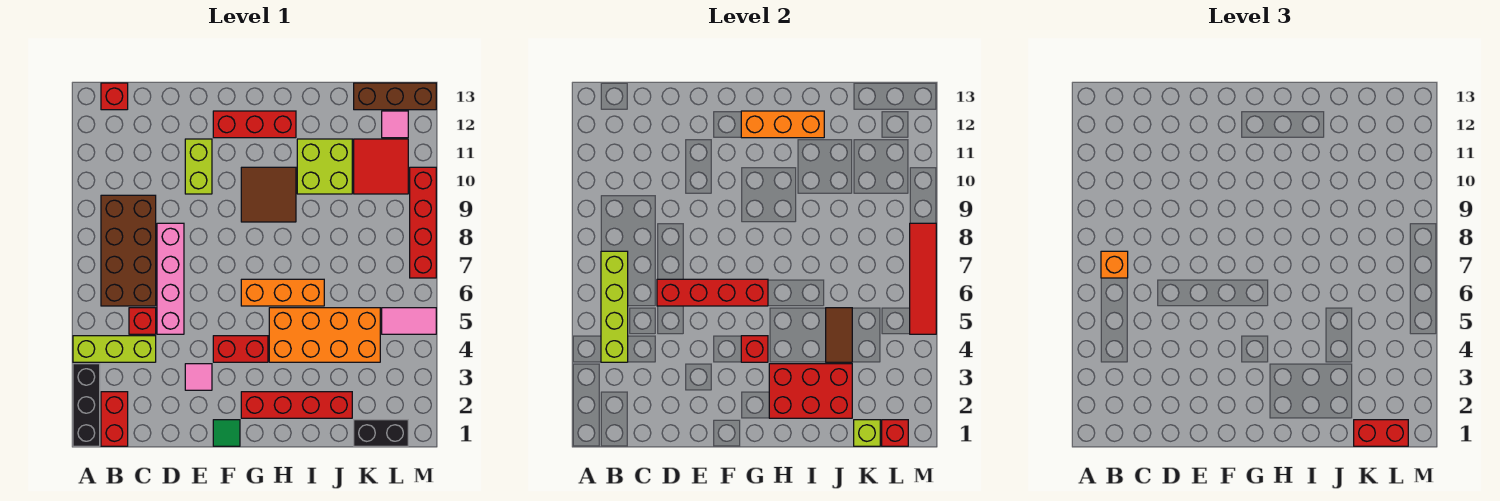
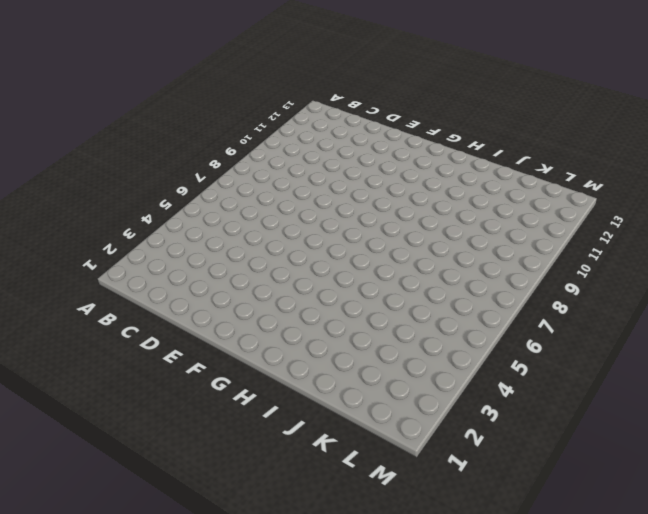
none -> black 1x3 brick [73,364,100,446]
none -> lime 1x3 brick [73,336,156,362]
none -> red 1x2 brick [101,392,128,446]
none -> brown 2x4 brick [101,195,156,306]

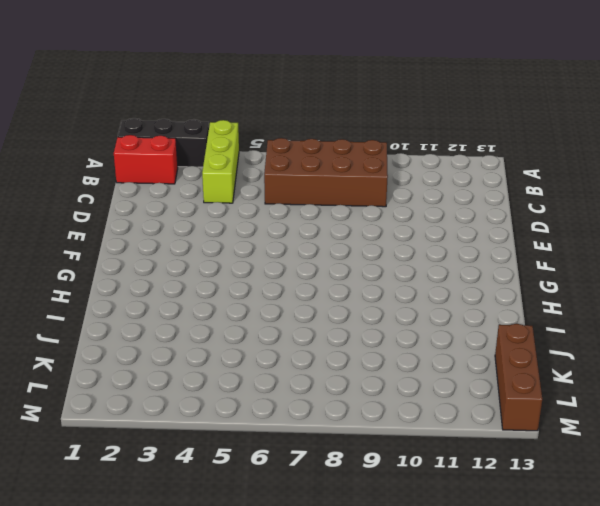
none -> red 1x1 brick [101,83,128,110]
none -> red 1x1 brick [129,308,156,334]
none -> pink 1x4 brick [157,223,184,334]
none -> pink 1x1 tile [185,364,212,390]

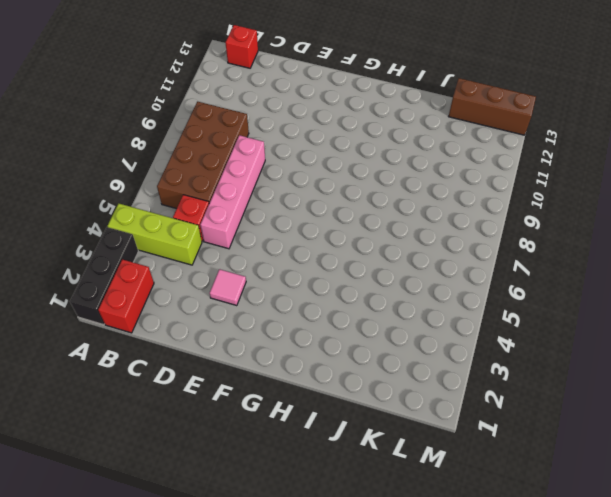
none -> lime 1x2 brick [185,139,212,194]
none -> green 1x1 tile [213,420,240,446]
none -> red 1x2 brick [213,336,268,362]
none -> red 1x3 brick [213,111,296,138]

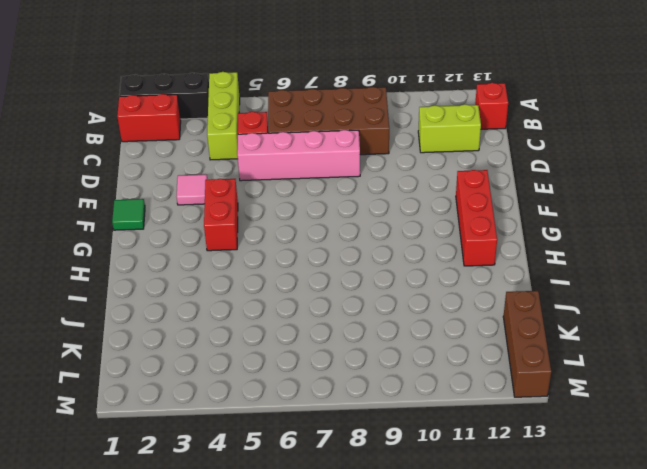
lime 1x2 brick [418,104,481,153] -> lime 1x2 brick moved to [185,139,212,194]
none -> red 1x4 brick [241,392,352,418]
none -> orange 1x3 brick [241,279,324,306]
none -> brown 2x2 tile [241,167,296,222]
none -> orange 2x4 brick [269,308,380,362]

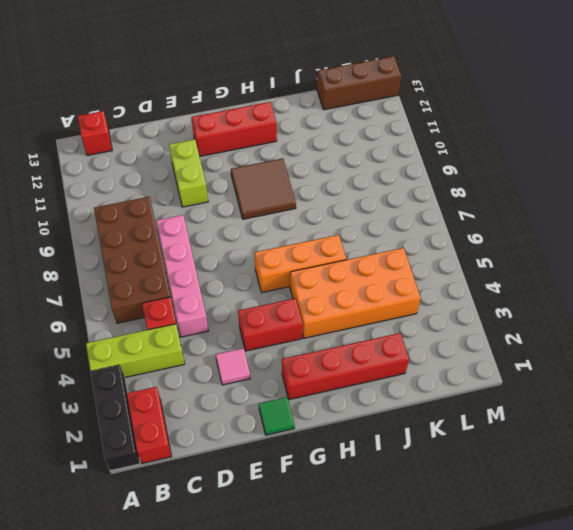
none -> lime 2x2 brick [297,139,352,194]
none -> black 1x2 brick [354,420,408,446]
none -> red 2x2 tile [354,139,408,194]
none -> pink 1x2 tile [382,308,436,334]

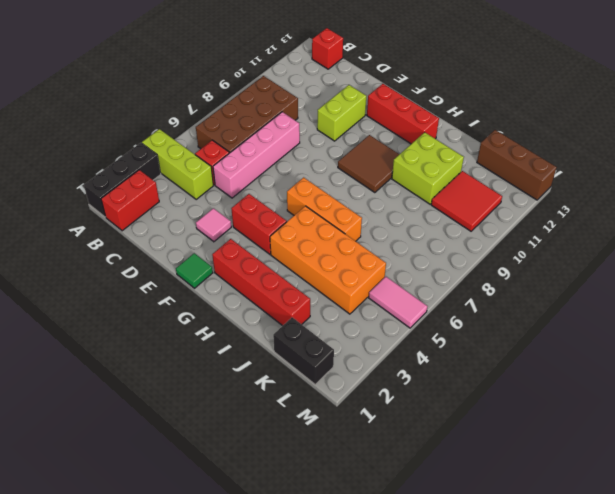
none -> pink 1x1 tile [382,111,408,138]
none -> red 1x4 brick [410,167,436,278]
none -> lime 1x4 brick [601,251,628,362]
none -> red 1x4 brick [657,279,768,306]

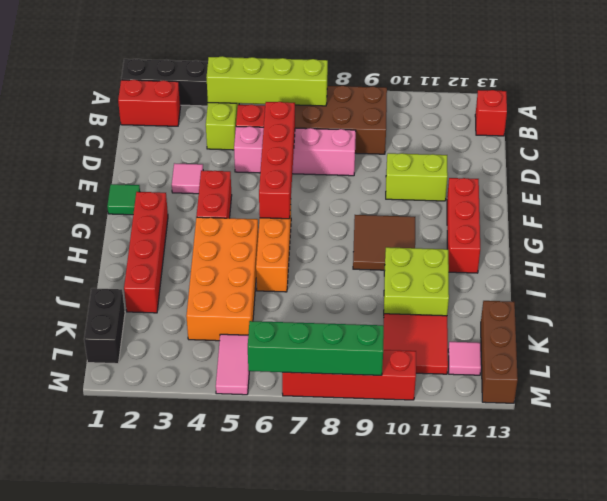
green 1x4 brick [248,321,384,375] -> red 1x4 tile [910,223,936,334]
none -> red 1x1 brick [741,336,768,362]
none -> orange 1x3 brick [741,111,824,138]
none -> red 2x3 brick [769,364,852,418]
none -> brown 1x2 tile [826,308,852,362]

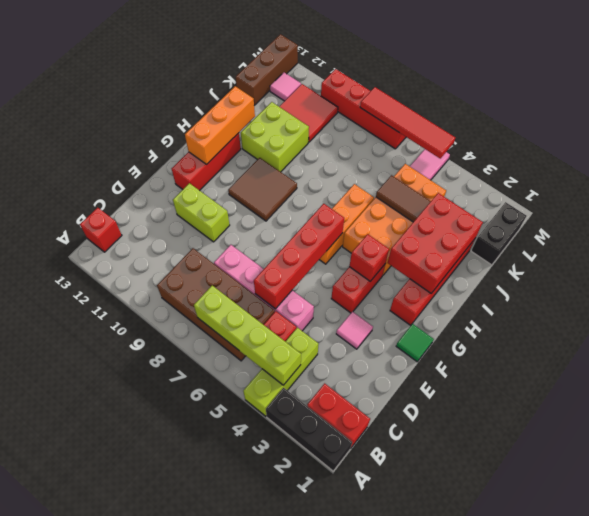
none -> lime 1x1 brick [854,420,880,446]
none -> red 1x1 brick [882,420,908,446]
none -> orange 1x1 brick [1101,251,1128,278]
none -> red 1x2 brick [1354,420,1408,446]

